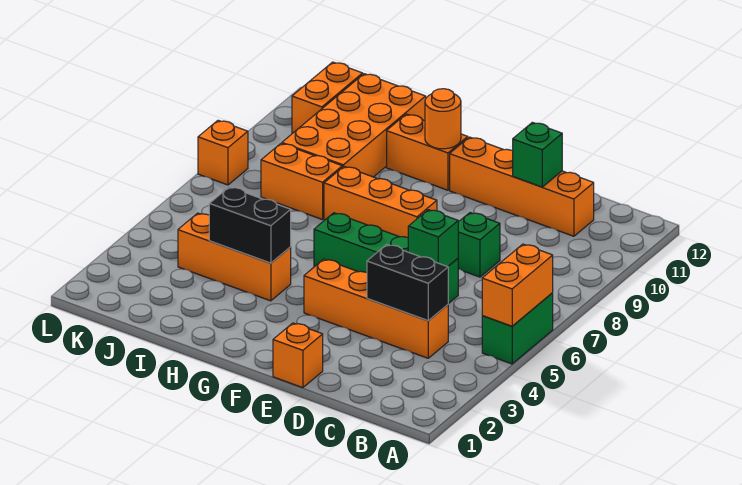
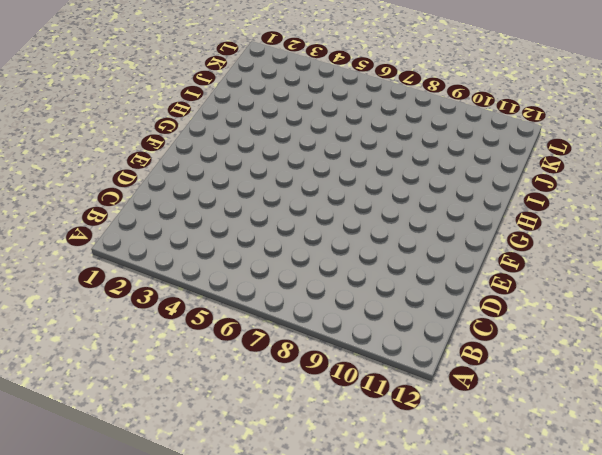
none -> green 1x2 brick [482,293,553,364]
none -> orange 1x4 brick [304,259,448,358]
none -> orange 1x4 brick [450,137,594,236]

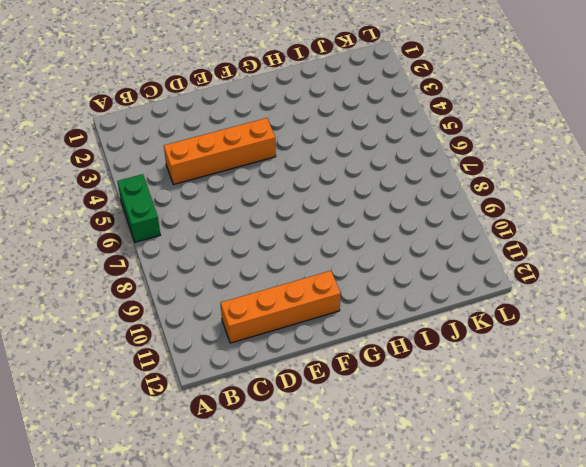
none -> green 1x4 brick [314,213,458,304]
none -> green 1x1 brick [458,213,500,277]
none -> orange 1x1 brick [273,323,323,388]

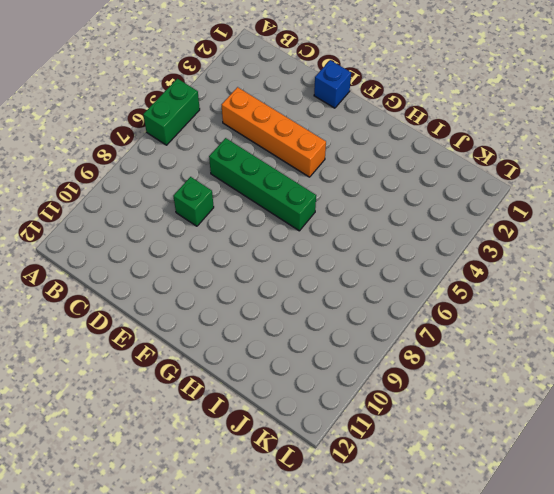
blue 1x1 brick [314,60,351,108] -> orange 1x1 brick [273,323,323,388]
none -> orange 1x4 brick [450,137,594,236]
none -> orange 1x3 brick [324,167,437,237]
none -> orange 1x2 brick [387,114,468,190]

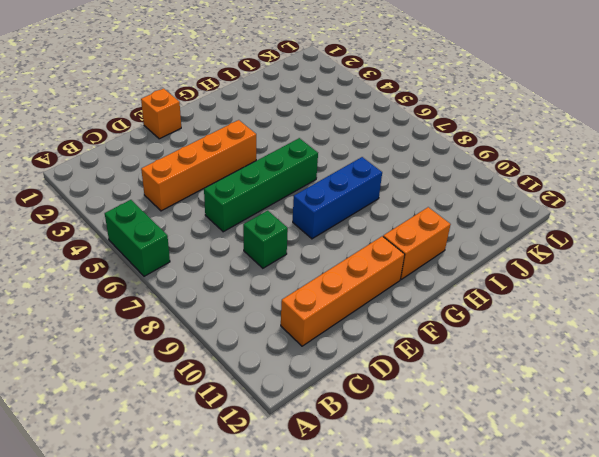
blue 1x3 brick [293,157,382,239] -> orange 1x3 brick [324,167,437,237]
none -> orange 1x3 brick [178,213,291,301]
none -> orange 1x2 brick [261,143,342,220]
none -> orange 2x4 brick [282,74,426,177]

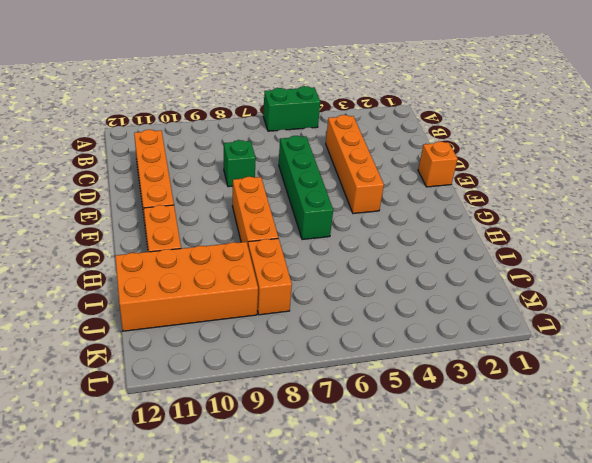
none -> orange 1x3 brick [178,213,291,301]
none -> orange 1x2 brick [292,62,363,134]
none -> orange 1x1 brick [198,120,248,185]

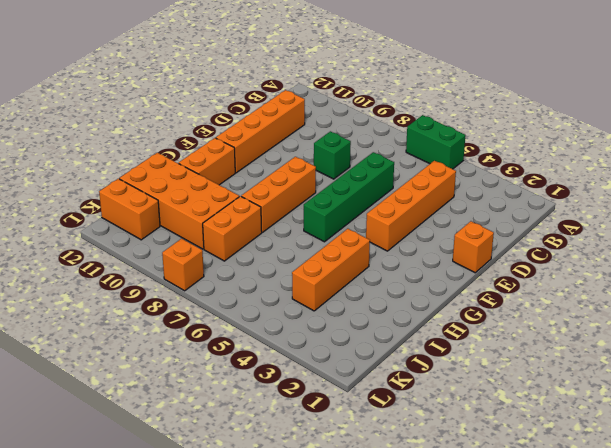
none -> orange 1x2 brick [482,244,553,326]
none -> black 1x2 brick [367,245,448,321]
none -> green 1x1 brick [408,210,458,267]

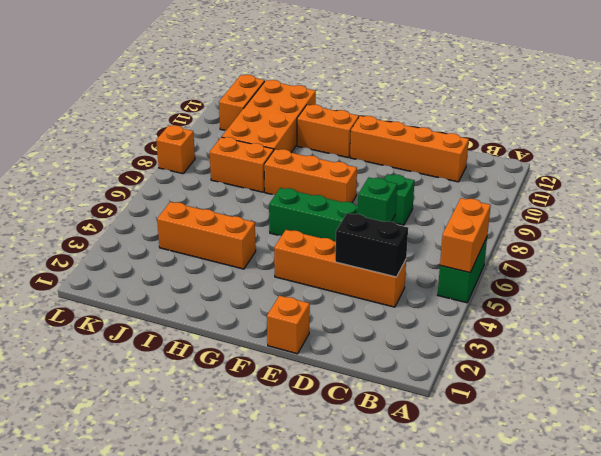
none -> green 1x1 brick [513,122,562,187]
none -> orange 1x1 round brick [425,89,461,149]
none -> black 1x2 brick [209,187,291,263]

